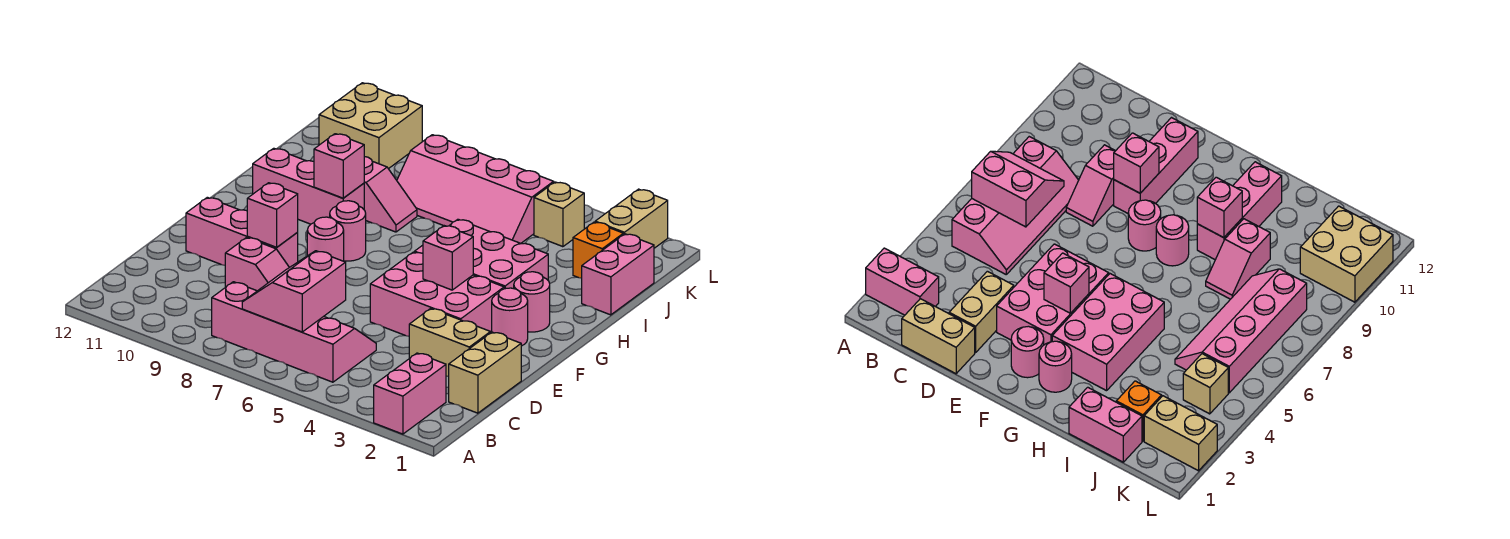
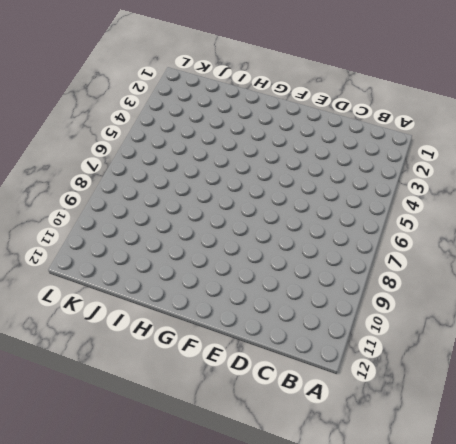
none -> pink 1x2 brick [374,353,446,434]
none -> pink 2x4 slope [212,282,376,382]
none -> tan 1x2 brick [449,332,521,413]

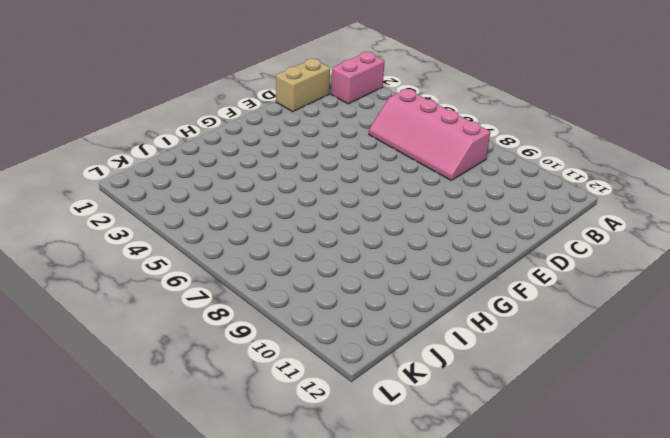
none -> tan 1x2 brick [409,309,490,376]
none -> pink 1x2 slope [225,238,289,291]
none -> pink 2x3 brick [370,252,504,336]

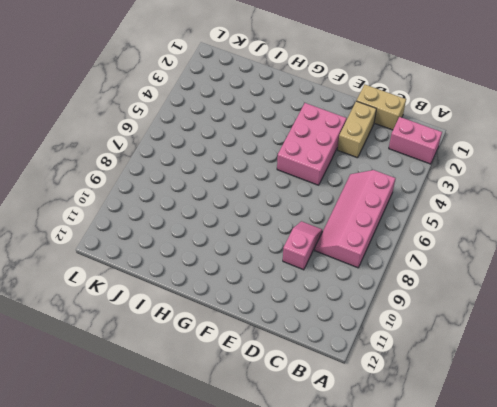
none -> pink 1x3 brick [186,197,298,267]
none -> pink 1x1 round brick [492,288,528,346]
none -> pink 1x1 round brick [307,217,344,261]

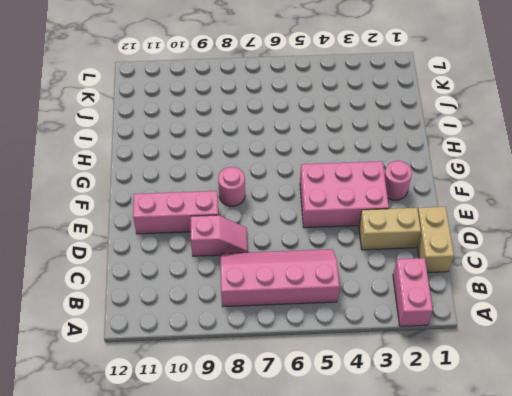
none -> pink 1x1 round brick [514,272,550,332]
none -> pink 2x3 brick [415,219,548,289]
none -> pink 1x1 round brick [330,201,366,261]

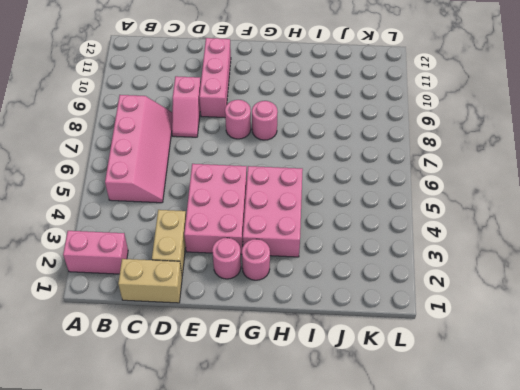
none -> pink 1x3 brick [253,148,364,224]
none -> pink 1x2 brick [582,234,654,315]
none -> pink 1x2 slope [364,157,417,232]

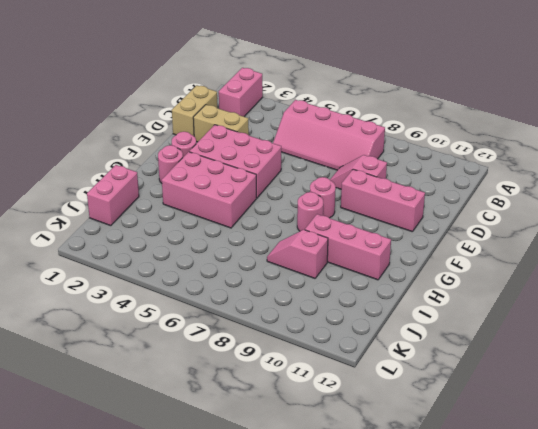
none -> orange 1x1 brick [573,222,623,278]
none -> pink 2x4 slope [397,135,554,243]
none -> tan 1x2 brick [595,189,668,248]

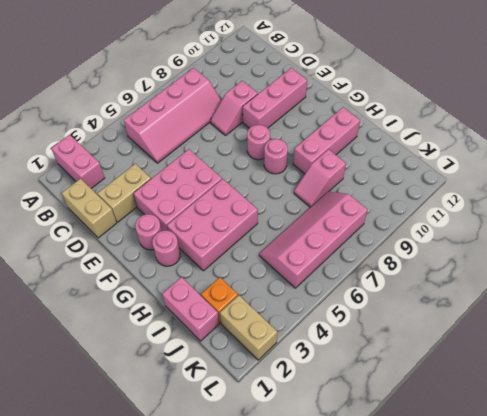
none -> tan 1x1 brick [534,182,584,247]
none -> tan 2x2 brick [319,83,422,169]
none -> pink 2x2 slope [242,251,346,332]

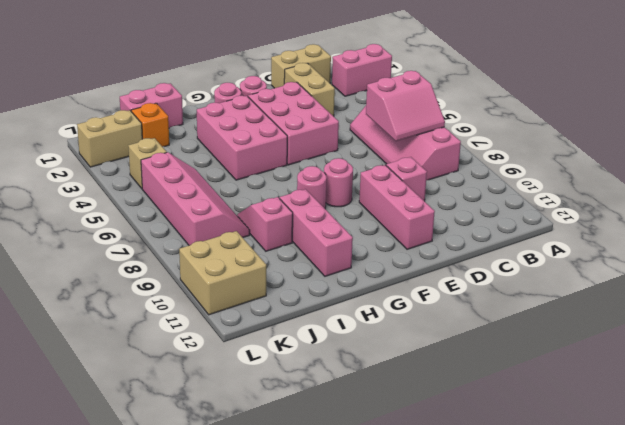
none -> pink 1x1 brick [247,183,298,247]
none -> pink 1x1 brick [423,226,473,290]
none -> pink 1x1 brick [314,134,364,198]

